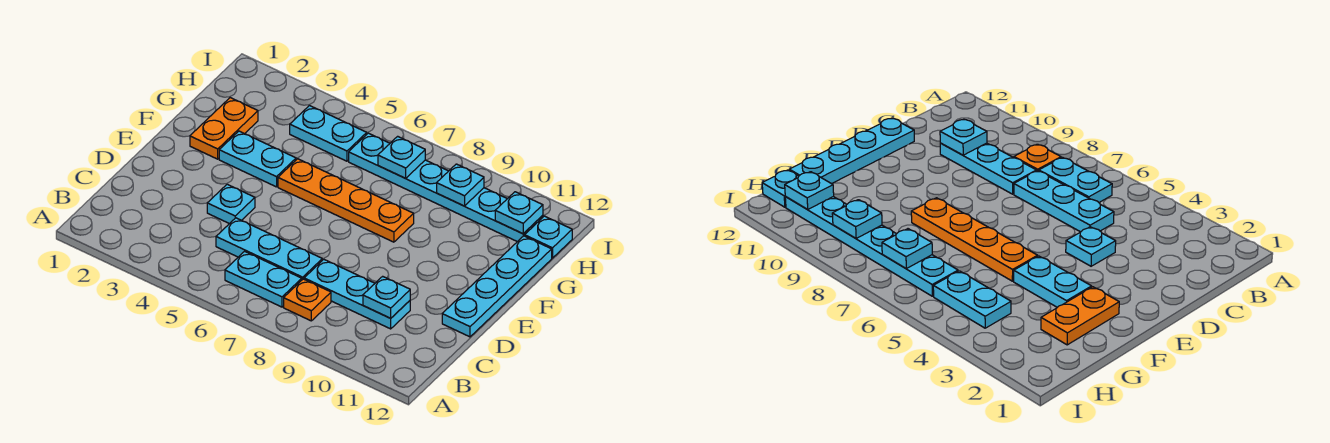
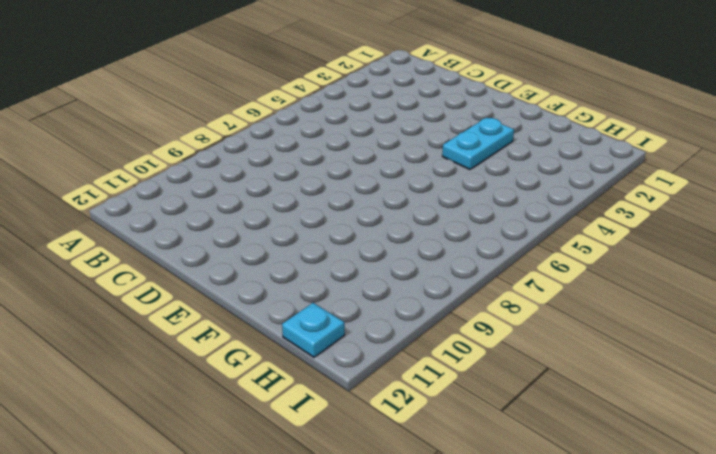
none -> cyan 1x2 plate [225,251,302,307]
none -> orange 1x1 plate [284,279,331,321]
none -> cyan 1x3 plate [216,218,322,280]

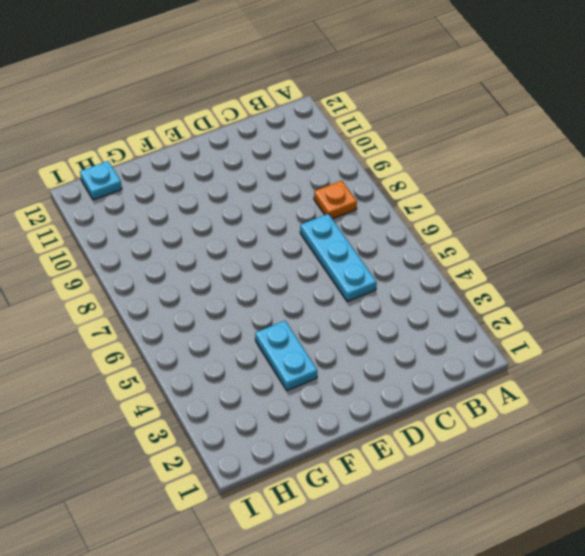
none -> cyan 1x2 plate [225,251,302,307]
none -> cyan 1x3 plate [304,259,410,329]
none -> cyan 1x1 plate [207,184,255,224]

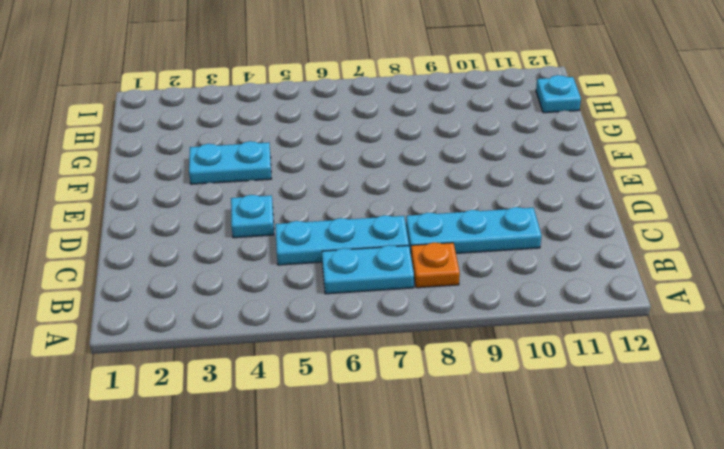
none -> cyan 1x4 plate [442,236,552,337]
none -> orange 1x2 plate [190,98,258,159]
none -> orange 1x4 plate [278,159,414,242]

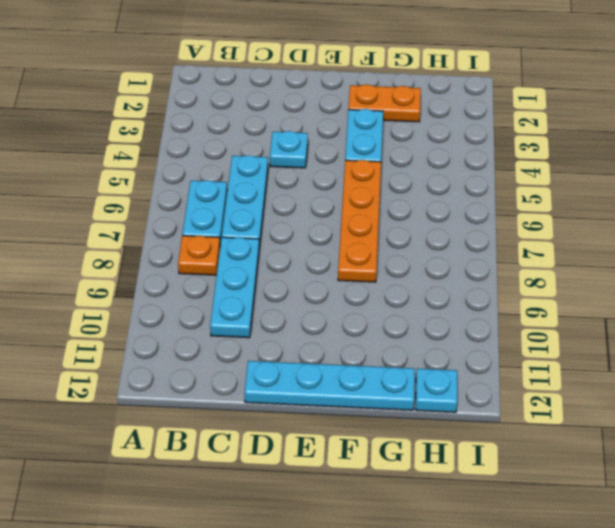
none -> cyan 1x2 plate [290,106,367,161]
none -> cyan 1x6 plate [349,133,543,242]
none -> cyan 1x1 plate [363,276,410,318]

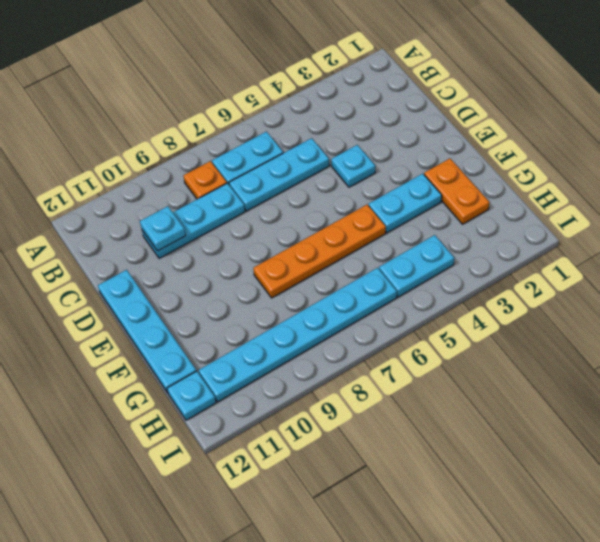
none -> cyan 1x1 plate [378,136,425,178]
none -> cyan 1x1 plate [437,164,484,206]
none -> cyan 1x1 plate [495,192,543,234]

